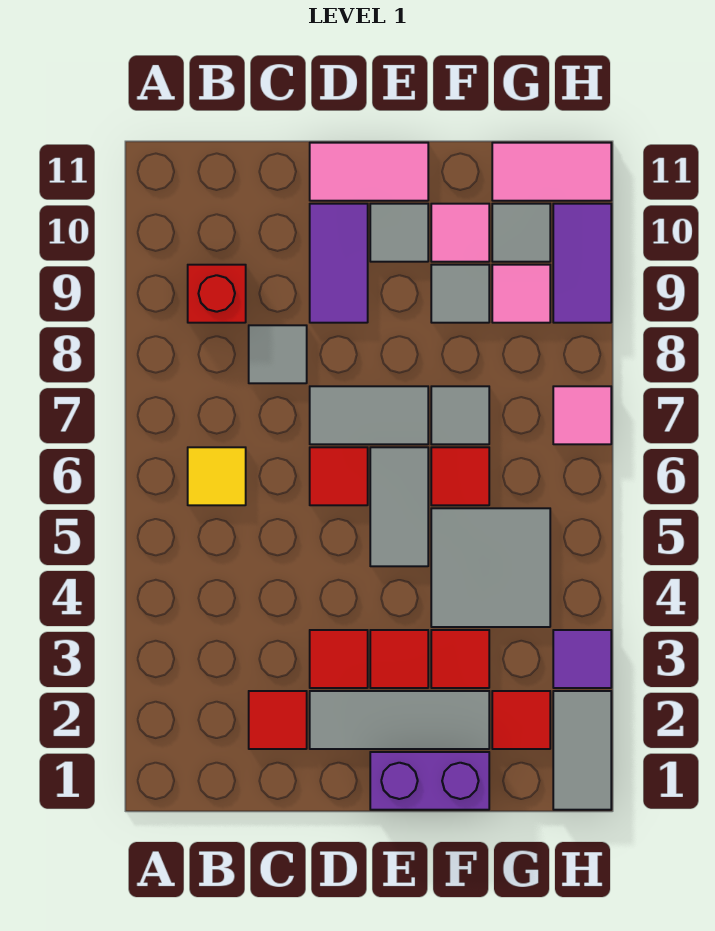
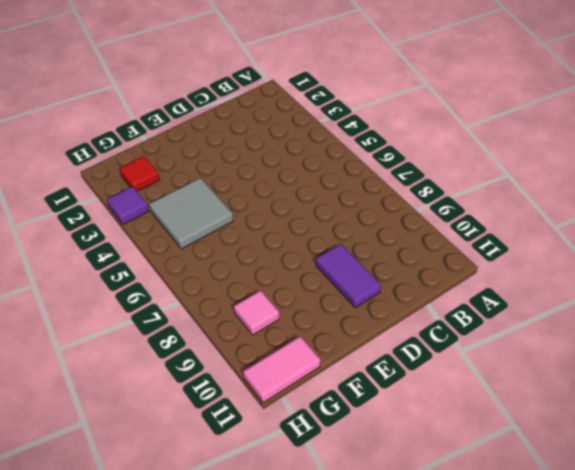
none -> yellow 1x1 tile [188,447,246,505]
none -> red 1x1 brick [188,265,246,323]
none -> red 1x1 tile [249,691,307,749]

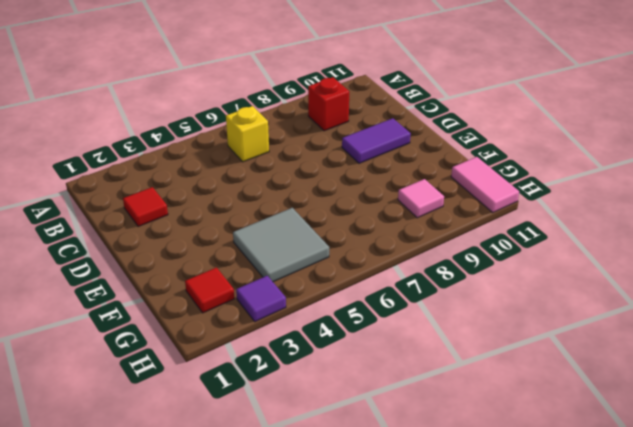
yellow 1x1 brick [226,106,269,162] -> yellow 1x1 tile [188,447,246,505]
none -> grey 1x1 tile [249,325,307,383]
none -> grey 1x3 tile [310,691,489,749]
none -> red 1x1 tile [310,630,368,688]

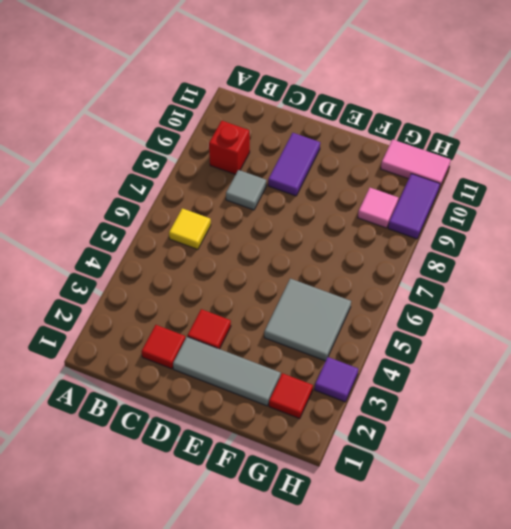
none -> red 1x1 tile [310,447,368,505]
none -> grey 1x2 tile [310,386,428,444]
none -> pink 1x2 tile [310,143,428,201]

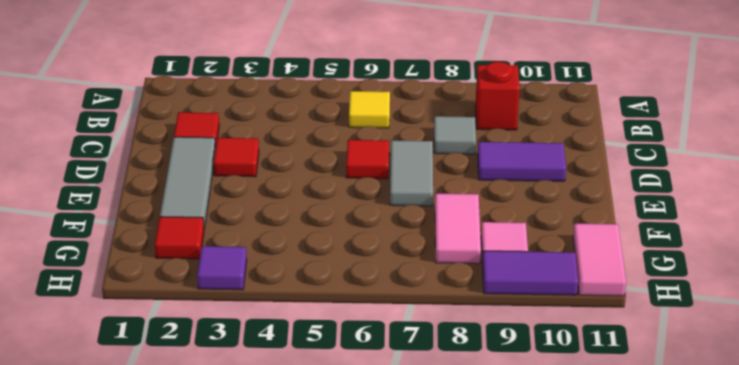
pink 1x2 tile [435,194,481,264] -> pink 1x2 tile moved to [310,143,428,201]
none -> purple 1x2 brick [370,752,489,810]
none -> red 1x1 tile [370,630,428,688]
none -> grey 1x2 tile [370,447,428,566]

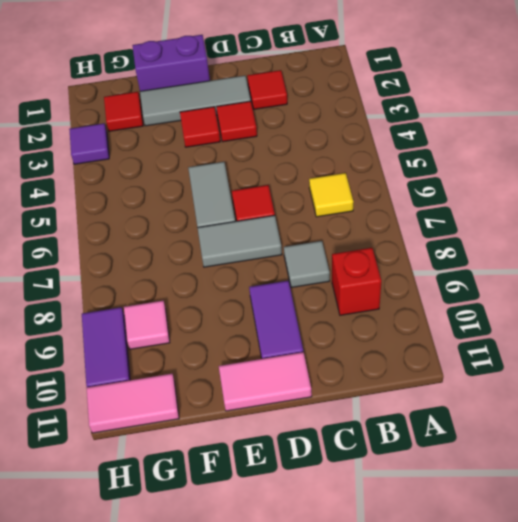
none -> grey 1x1 tile [370,204,428,262]
none -> red 1x1 tile [431,630,489,688]
none -> grey 2x2 tile [431,508,550,627]

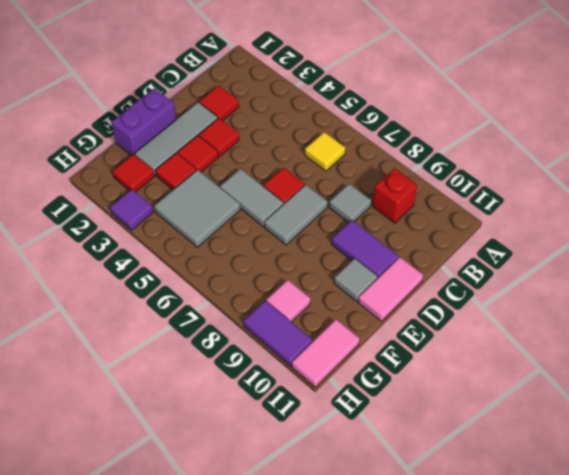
none -> red 1x1 tile [431,447,489,505]
none -> grey 1x1 tile [431,386,489,444]
none -> grey 1x1 tile [431,265,489,323]

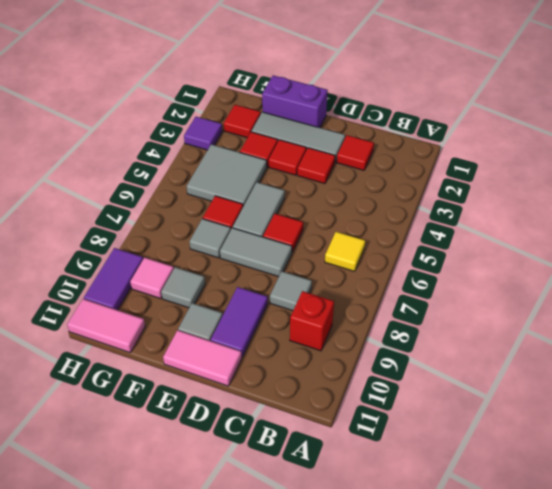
none -> pink 1x1 tile [431,204,489,262]
none -> grey 1x1 tile [492,204,550,262]
none -> grey 1x2 tile [553,691,611,810]

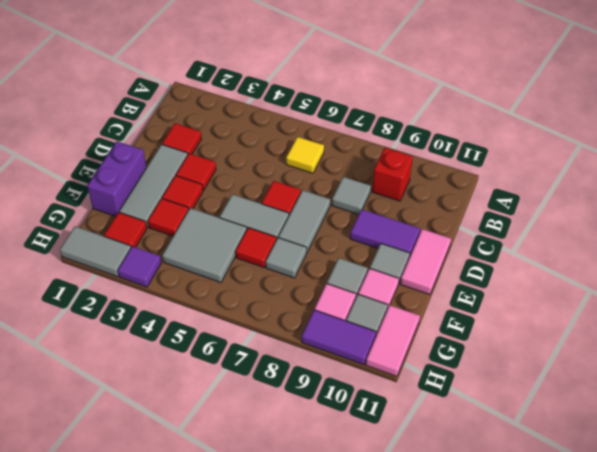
none -> pink 1x1 tile [553,386,611,444]

